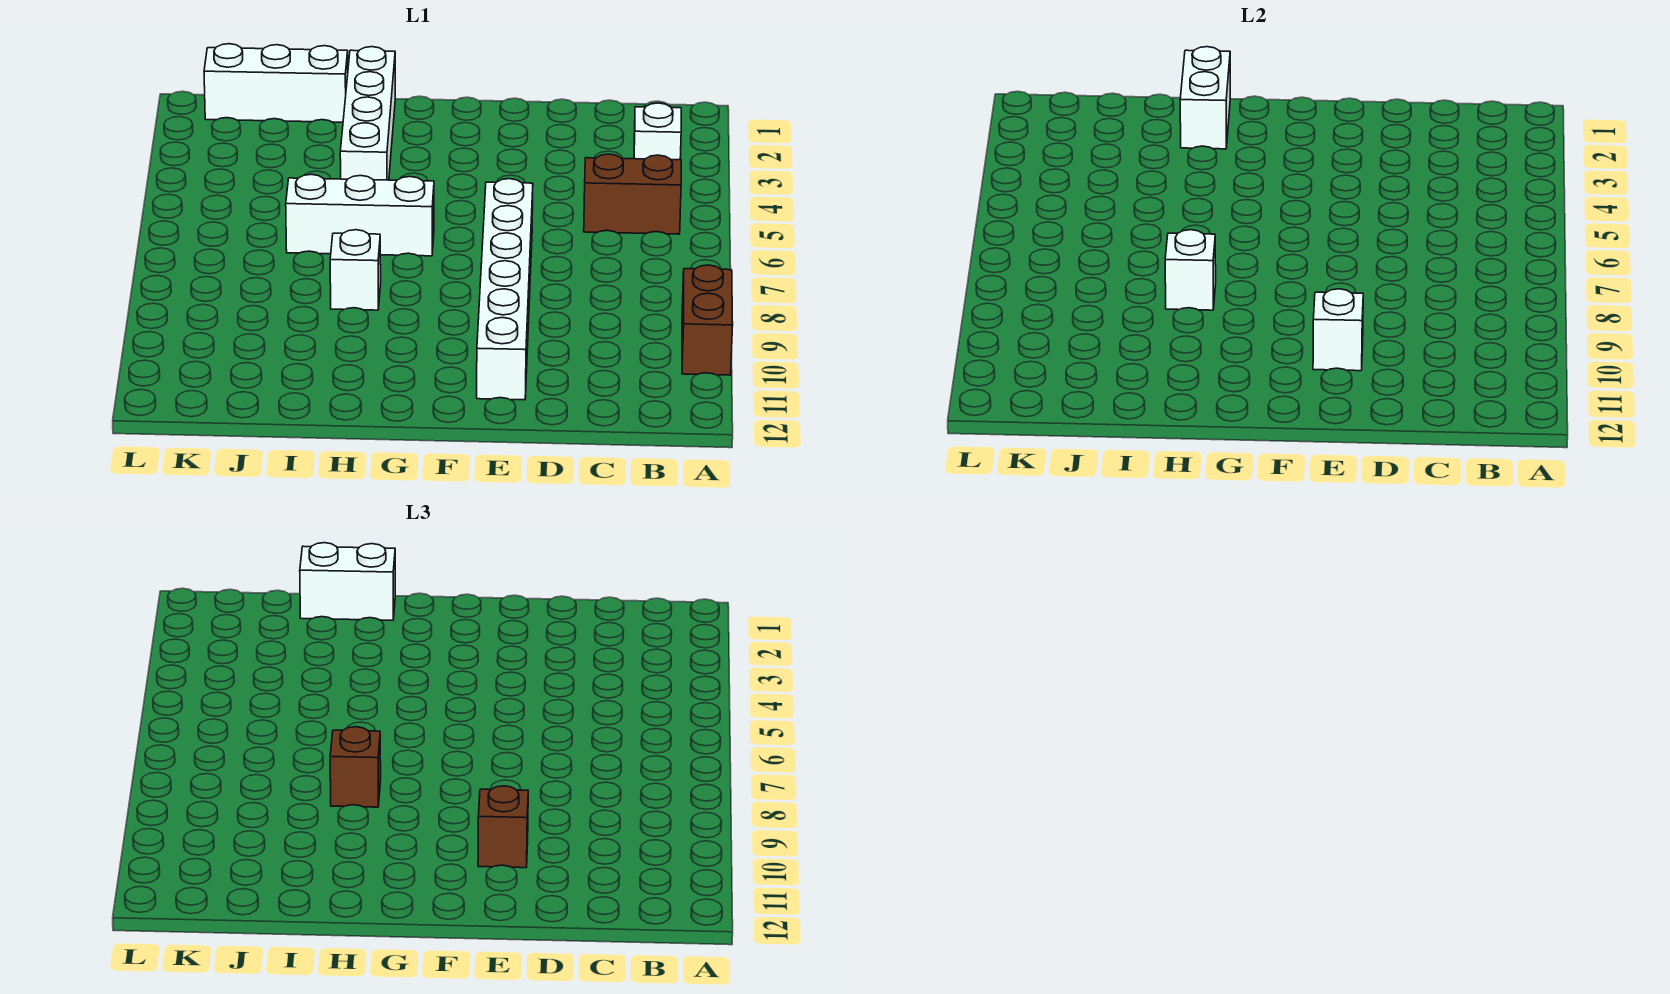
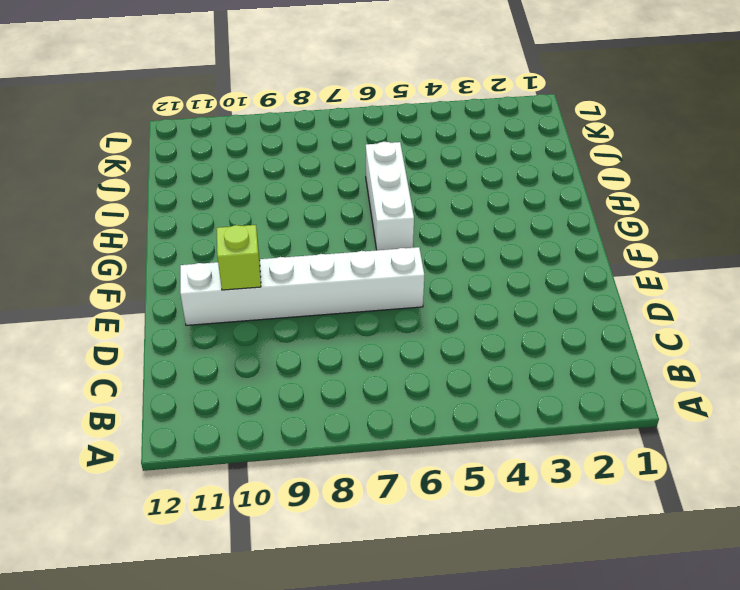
lime 1x1 brick [216,225,261,290] -> white 1x1 brick [1313,289,1363,371]
none -> brown 1x2 brick [682,265,733,375]
none -> white 1x1 brick [634,103,681,160]
none -> brown 1x2 brick [584,154,681,234]

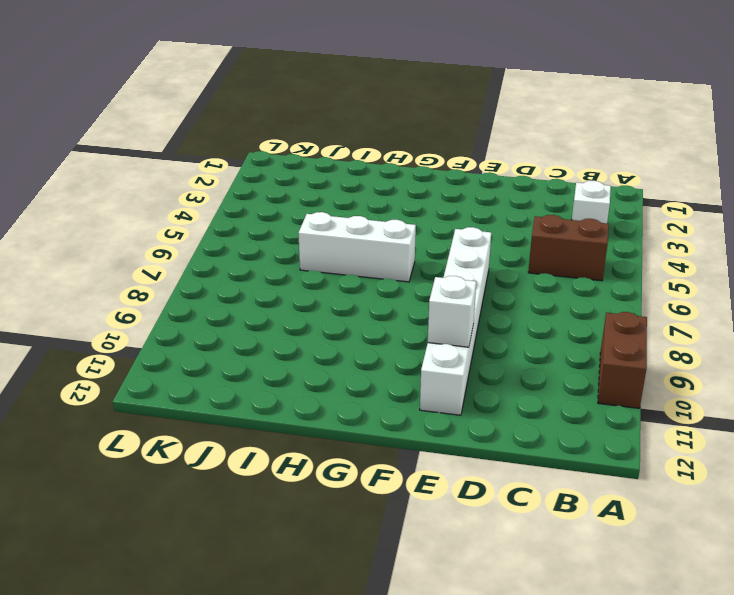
none -> white 1x4 brick [340,47,395,180]
none -> white 1x1 brick [330,230,381,310]
none -> white 1x3 brick [204,44,348,122]

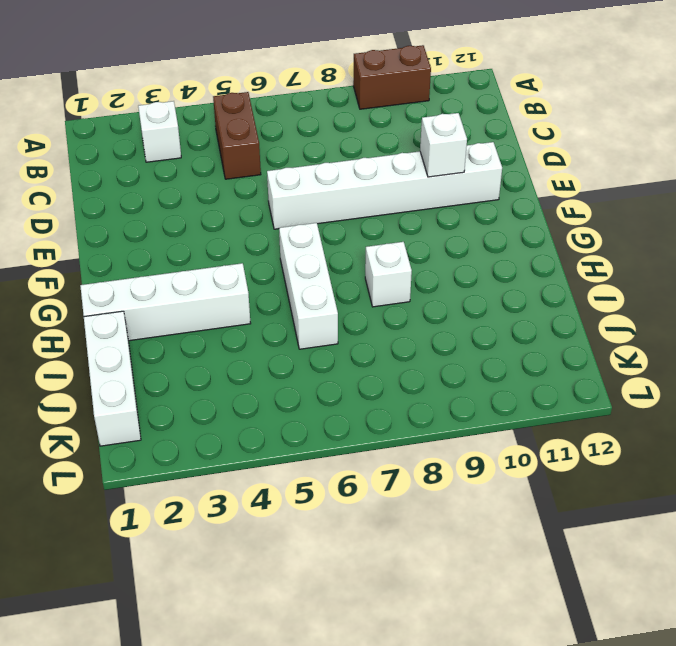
none -> white 1x2 brick [1180,47,1230,149]
none -> white 1x1 brick [1165,230,1216,310]
none -> brown 1x1 brick [478,786,528,868]

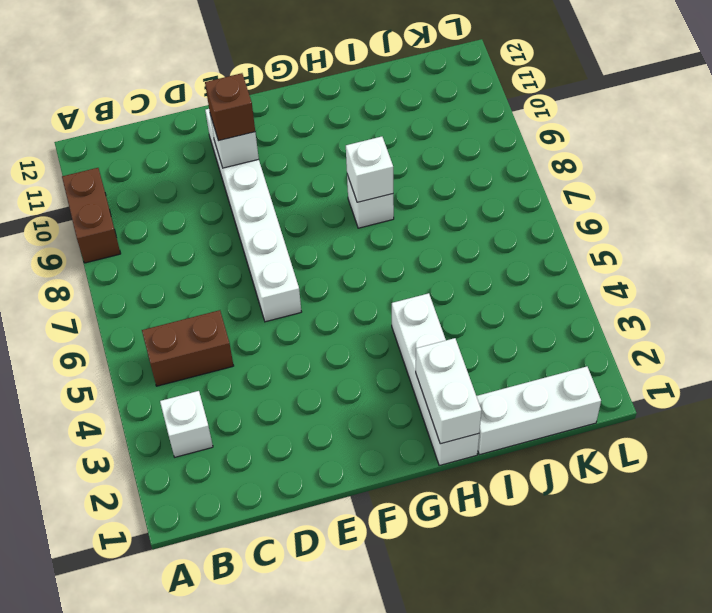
none -> white 1x3 brick [286,174,434,256]
none -> white 1x2 brick [300,543,395,620]
none -> brown 1x1 brick [330,727,381,807]

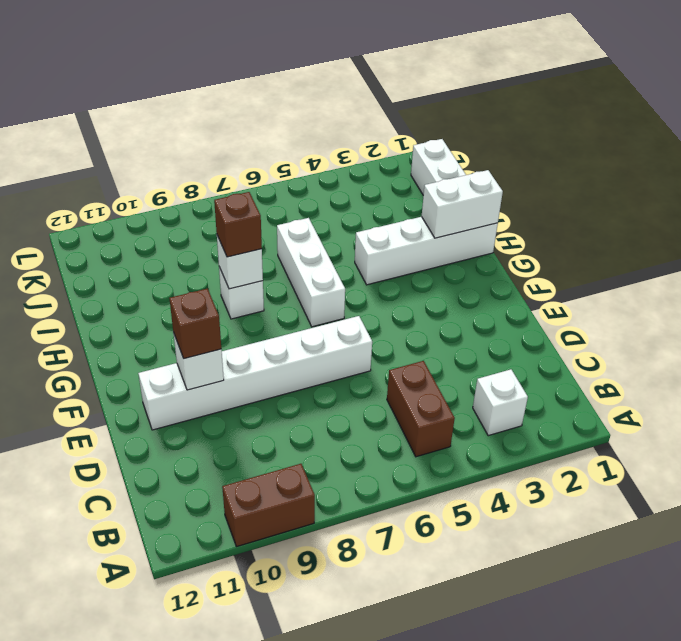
none -> white 1x2 brick [300,543,395,620]

